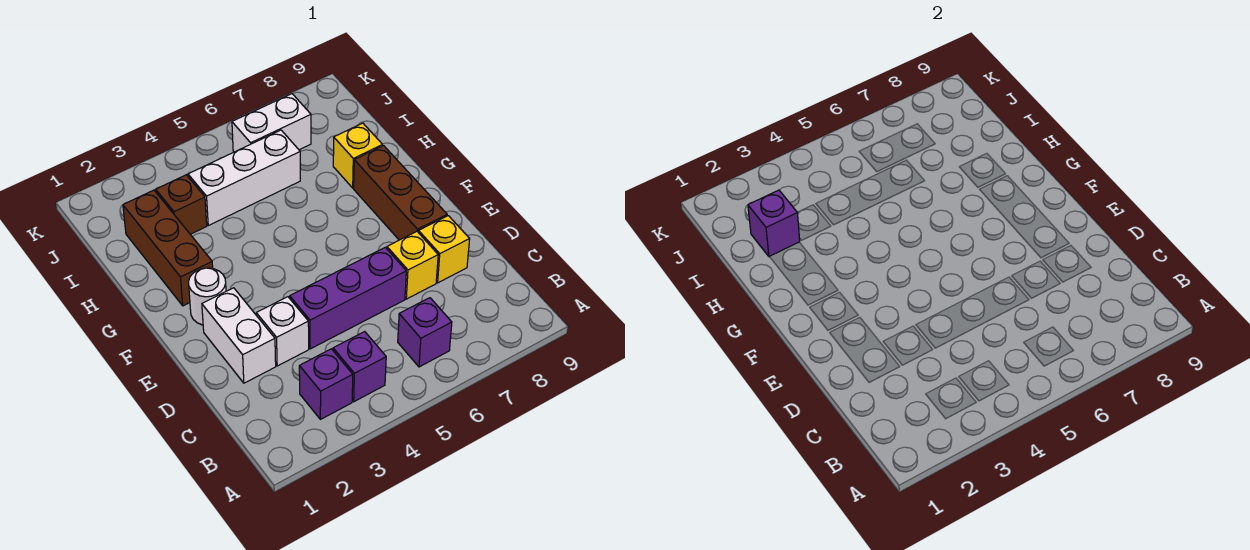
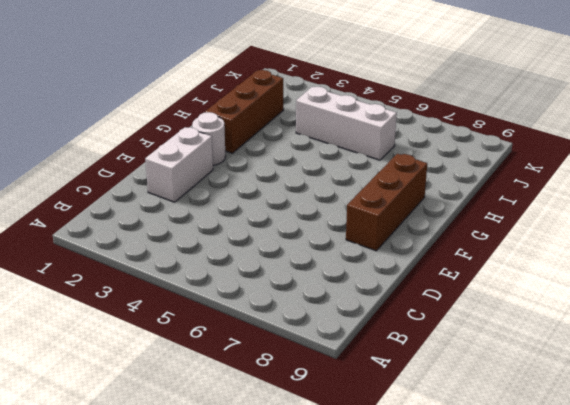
none -> purple 1x1 brick [299,349,353,419]
none -> purple 1x1 brick [333,332,386,402]
none -> purple 1x1 brick [398,298,452,367]

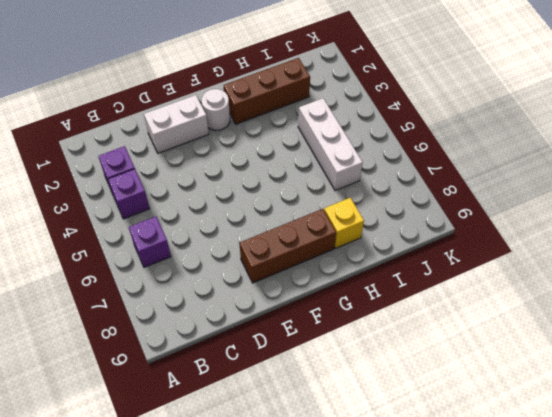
none -> white 1x1 brick [256,297,309,366]
none -> purple 1x3 brick [290,247,406,349]
none -> yellow 1x1 brick [387,232,438,299]

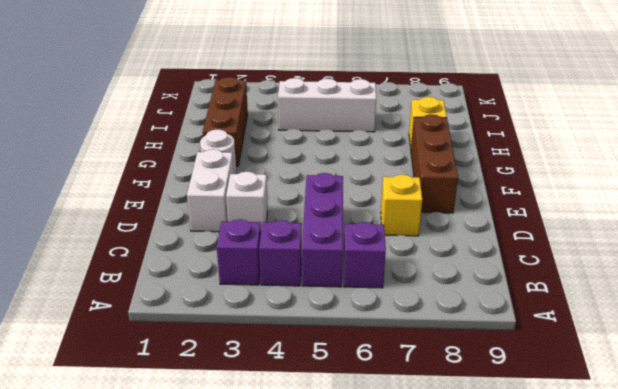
purple 1x3 brick [302,173,343,287] -> purple 1x3 brick turned to [290,247,406,349]
none -> yellow 1x1 brick [418,216,470,283]
none -> brown 1x1 brick [156,175,207,234]
none -> white 1x2 brick [232,94,311,152]

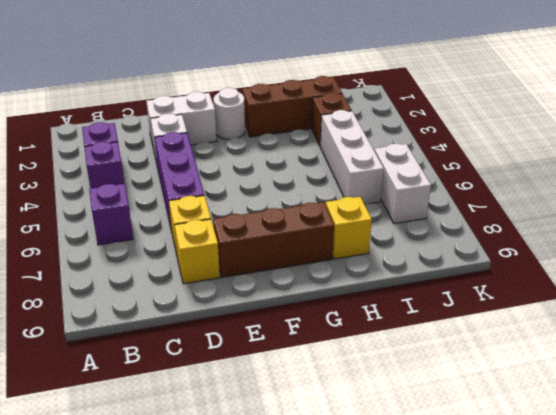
none -> purple 1x1 brick [748,190,800,257]

